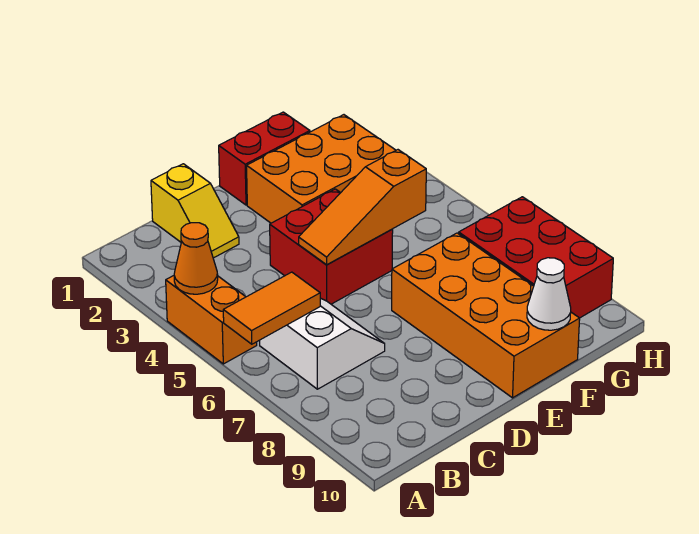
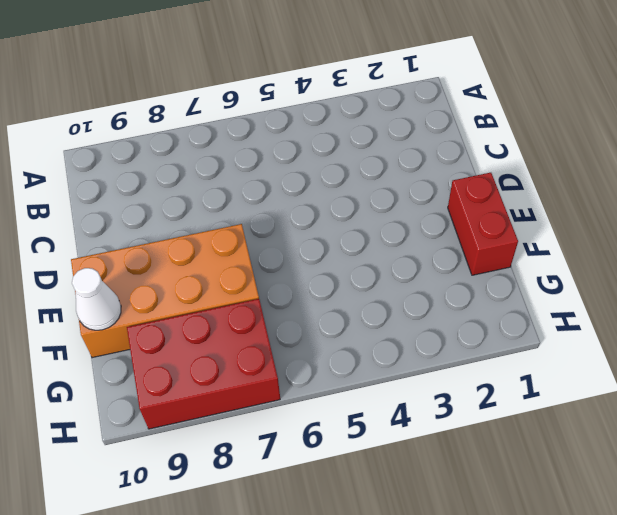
none -> orange 1x2 brick [166,276,257,364]
none -> white 2x2 slope [260,298,385,389]
none -> yellow 1x2 slope [151,164,239,258]

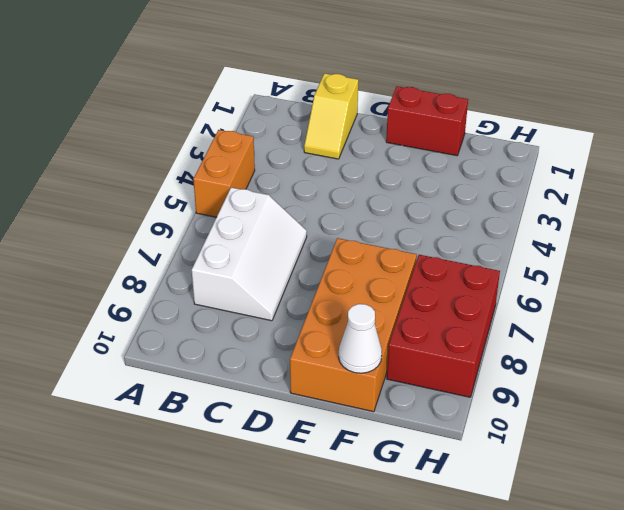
white 2x3 slope [192,188,307,321] -> white 2x2 slope [260,298,385,389]
none -> red 2x2 brick [270,189,393,304]
none -> orange 2x3 brick [247,115,396,223]
none -> orange 1x1 cone [174,223,218,294]

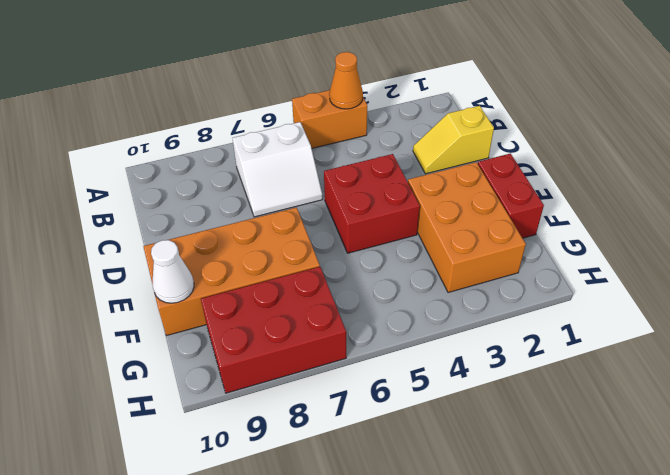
none -> orange 1x2 tile [223,272,320,344]
none -> orange 1x3 slope [299,150,426,265]

